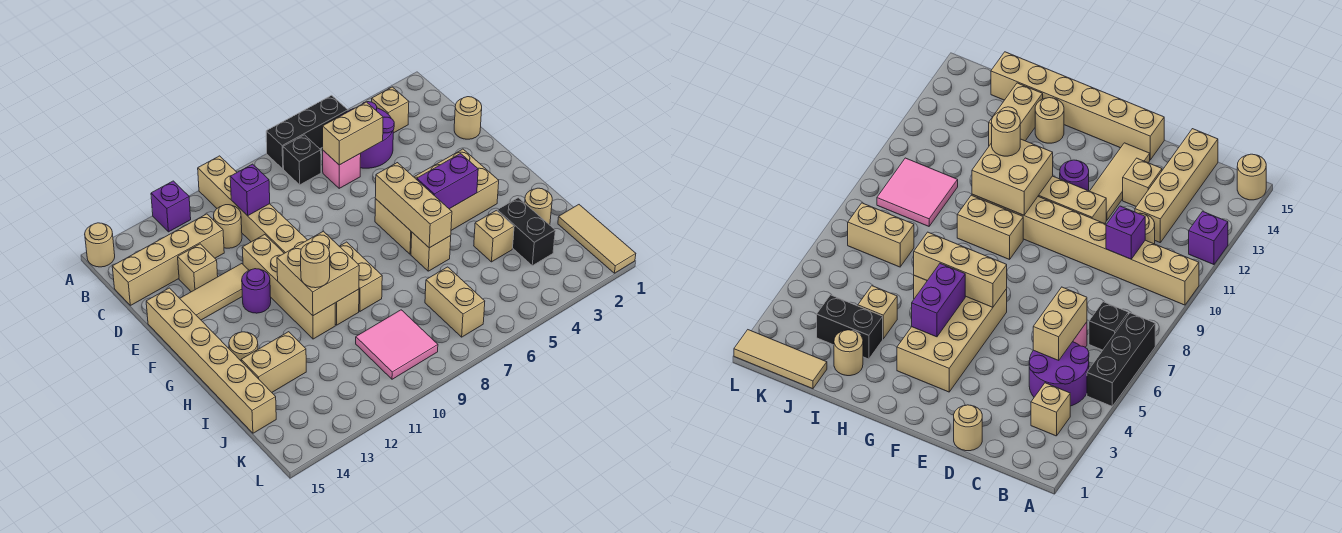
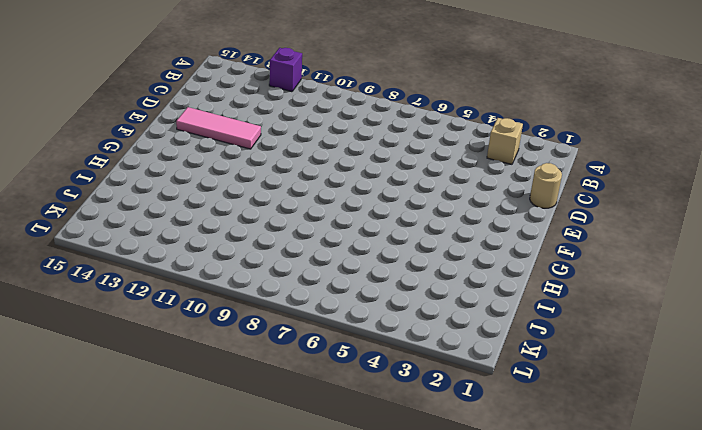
pink 1x3 tile [176,107,261,149] -> tan 1x3 tile [180,264,249,320]
none -> black 1x3 brick [266,95,348,169]
none -> tan 1x8 brick [198,156,359,325]
none -> tan 1x1 round brick [85,223,115,267]
none -> purple 2x2 round brick [341,102,394,168]

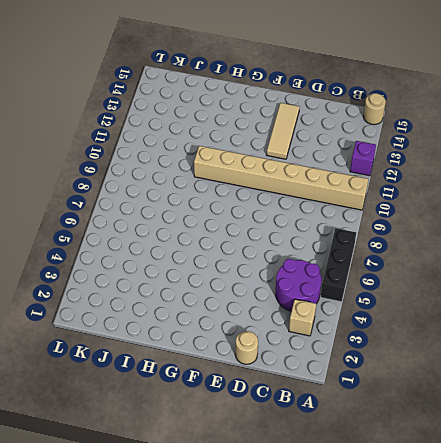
none -> black 1x1 brick [283,135,321,185]
none -> pink 1x1 brick [323,151,361,188]
none -> tan 1x1 round brick [214,205,242,248]
none -> tan 1x4 brick [112,214,224,305]

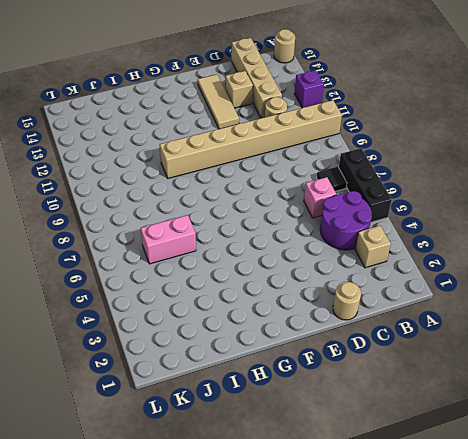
black 1x1 tile [317,167,347,191] -> black 1x1 brick [283,135,321,185]
pink 1x2 brick [141,215,196,264] -> none
none -> tan 1x4 brick [242,235,335,339]
none -> tan 1x6 brick [146,288,276,433]
none -> tan 2x4 brick [375,149,499,254]
none -> purple 1x1 round brick [242,269,271,313]

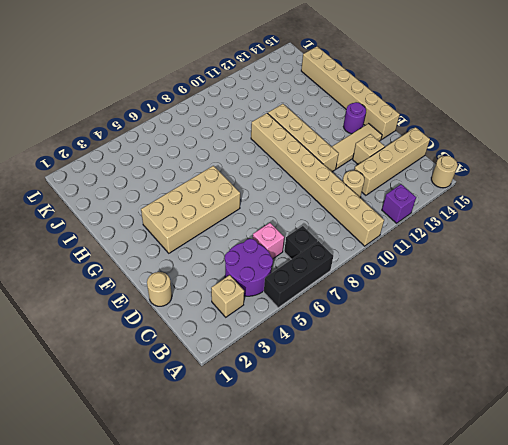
purple 1x1 round brick [343,102,366,134] -> purple 1x1 round brick moved to [242,269,271,313]
none -> tan 1x2 brick [339,242,382,311]
none -> tan 1x1 brick [411,233,451,271]
none -> tan 1x1 round brick [229,332,258,361]
none -> tan 1x1 round brick [525,188,552,225]

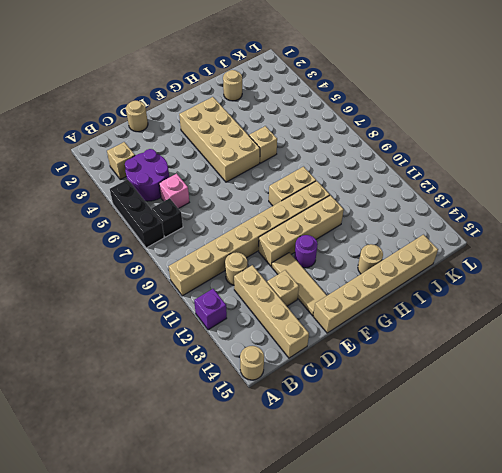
none -> black 1x2 brick [497,198,555,266]
none -> tan 1x1 brick [474,211,514,262]
none -> tan 1x2 brick [241,332,306,392]
none -> tan 1x3 tile [558,205,636,273]

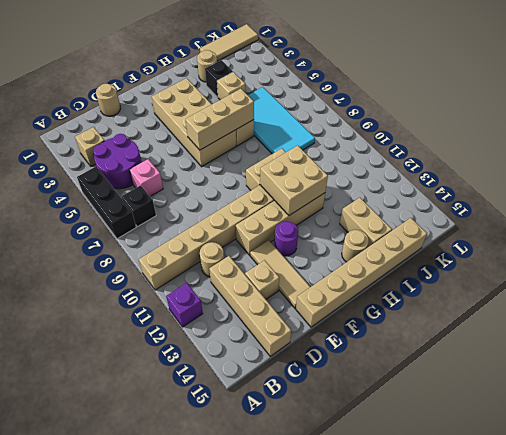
black 1x1 brick [205,60,233,97] -> black 1x2 brick [497,198,555,266]
cyan 2x4 tile [248,87,315,154] -> tan 1x2 brick [425,267,485,337]
none -> tan 1x1 round brick [85,223,115,267]
none -> pink 2x2 tile [356,310,438,379]
none -> tan 1x2 brick [323,102,383,165]
none -> purple 1x1 brick [230,164,270,216]

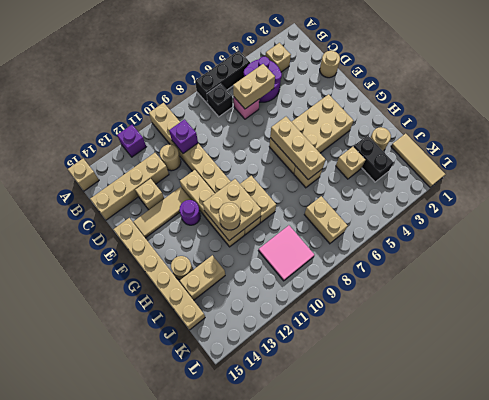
tan 1x1 brick [68,159,99,191] -> tan 1x1 round brick [85,223,115,267]
none -> purple 1x2 brick [417,154,478,209]

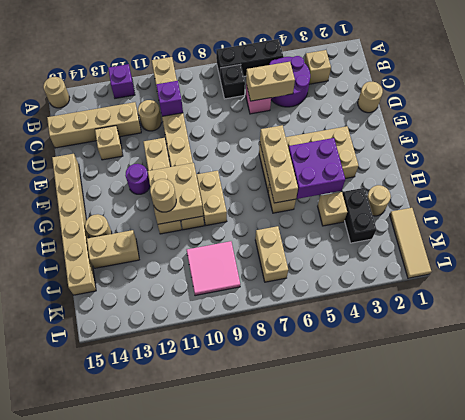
purple 2x2 brick [289,138,345,199] -> purple 1x2 brick [417,154,478,209]
none -> tan 1x3 tile [180,264,249,320]

